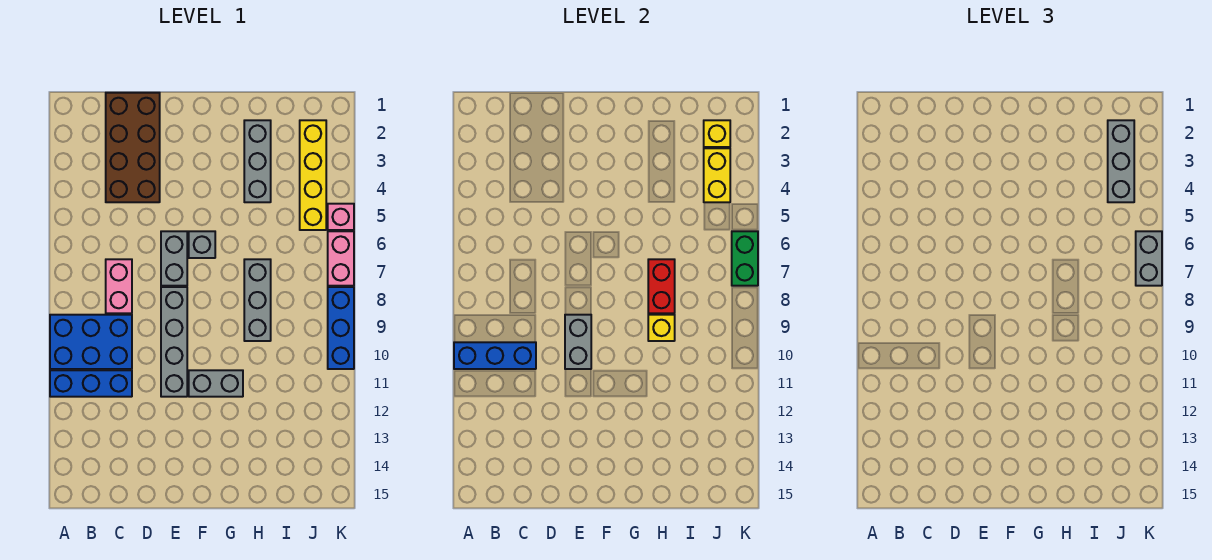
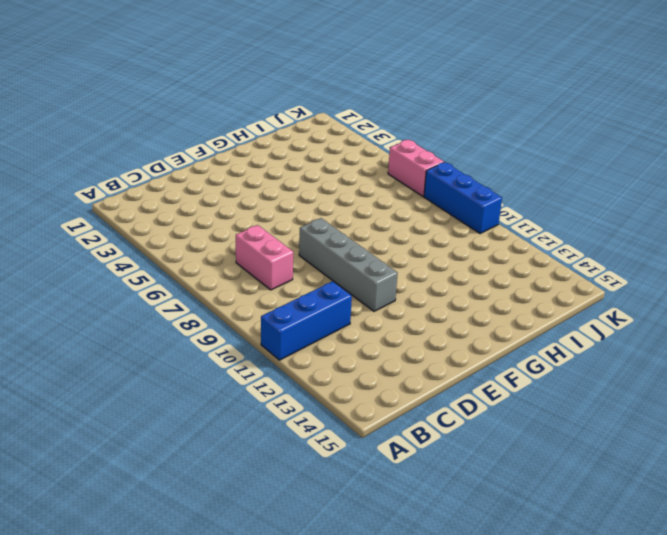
none -> blue 2x3 brick [50,315,132,369]
none -> brown 2x4 brick [106,93,160,202]
none -> grey 1x2 brick [161,231,187,286]

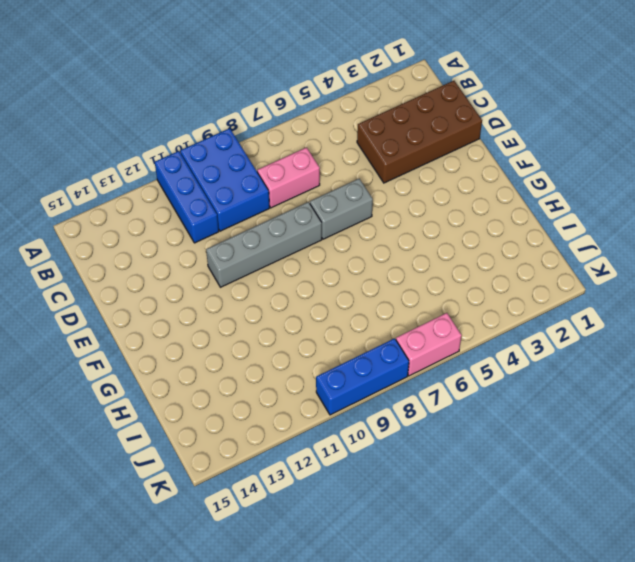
none -> grey 1x1 brick [189,231,215,258]
none -> grey 1x2 brick [189,370,243,397]
none -> grey 1x3 brick [244,120,271,202]

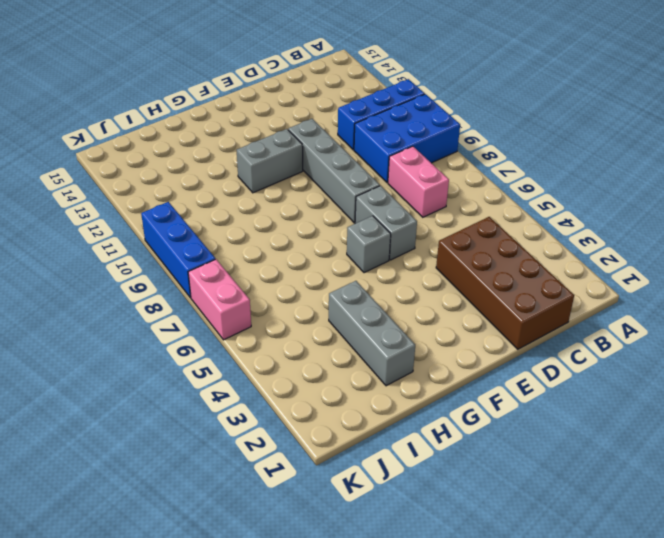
none -> grey 1x3 brick [244,259,271,341]
none -> yellow 1x4 brick [300,120,326,230]
none -> pink 1x1 brick [328,204,354,230]

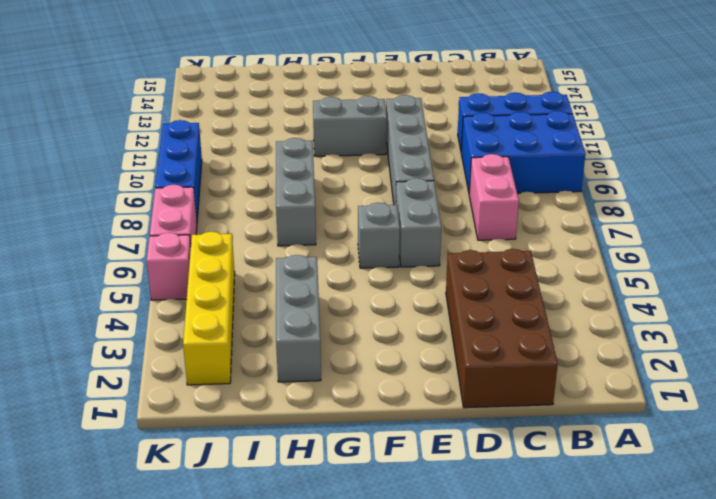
none -> blue 1x3 brick [454,342,536,369]
none -> grey 1x2 brick [565,315,591,369]
none -> red 1x2 brick [648,259,675,313]

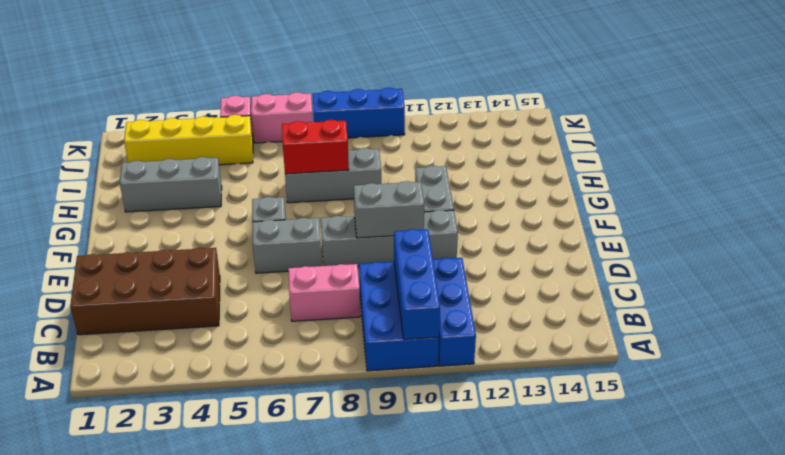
none -> yellow 1x1 brick [648,315,675,341]
none -> yellow 1x1 brick [704,120,730,147]
none -> yellow 1x2 brick [704,148,730,202]

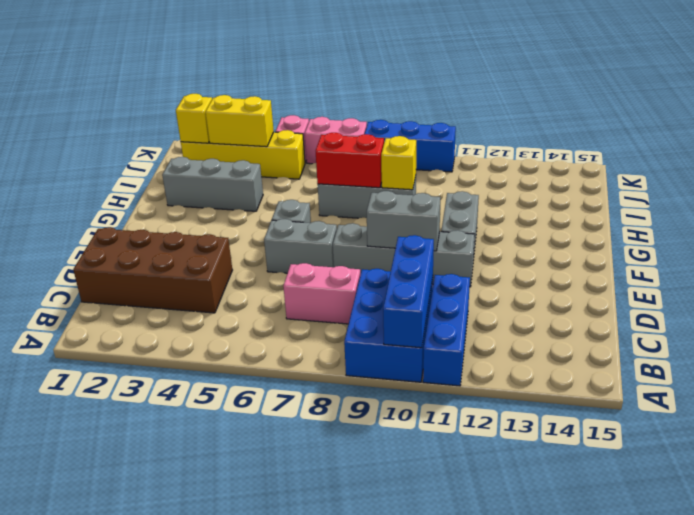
none -> green 1x2 brick [732,231,758,286]
none -> grey 1x3 brick [1108,120,1134,202]
none -> grey 1x2 brick [1136,231,1162,286]

